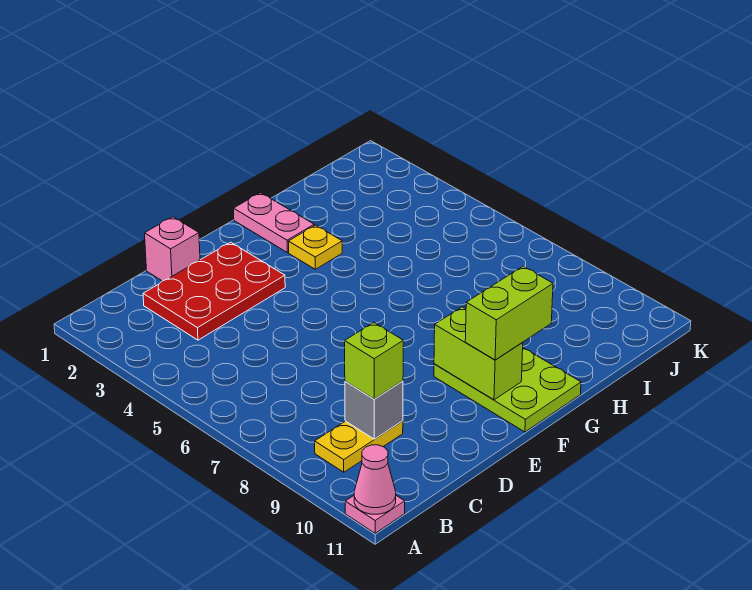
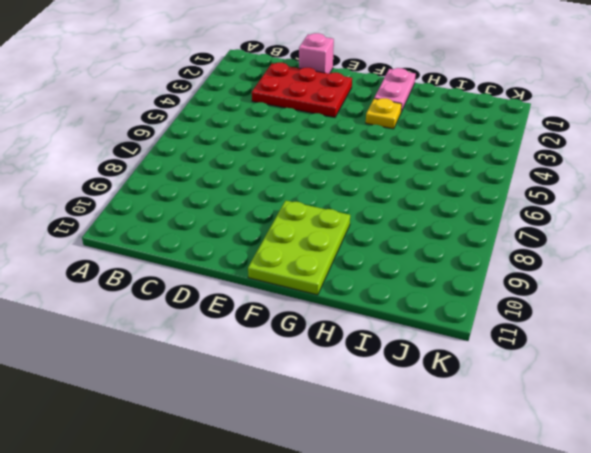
none -> pink 1x1 plate [345,496,405,533]
none -> yellow 1x2 plate [315,421,403,472]
none -> pink 1x1 cone [354,445,396,514]

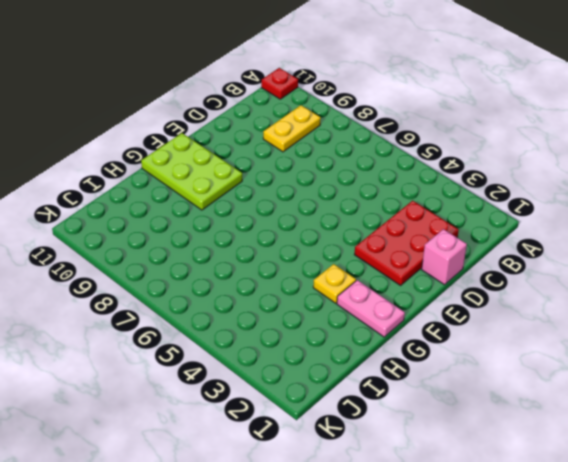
red 1x1 plate [261,68,298,99] -> pink 1x1 plate [345,496,405,533]
none -> pink 1x1 cone [354,445,396,514]
none -> grey 1x1 brick [345,381,403,439]
none -> lime 1x2 brick [434,307,523,400]

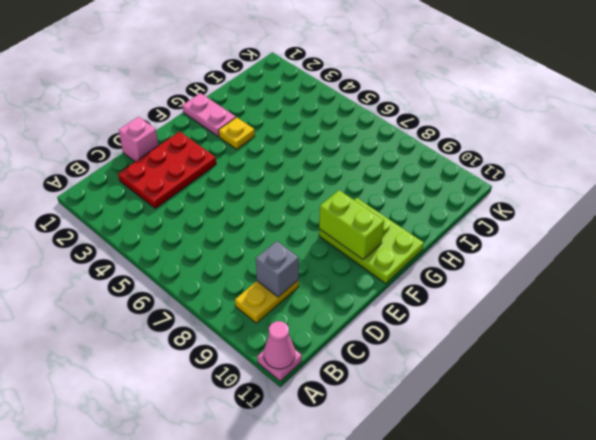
none -> lime 1x1 brick [345,322,403,399]
none -> lime 1x2 brick [465,266,553,360]

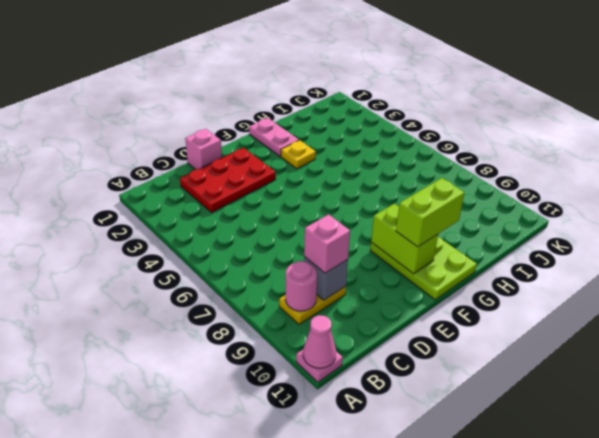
pink 1x1 round brick [286,261,317,311] -> none
pink 1x1 brick [304,214,350,273] -> lime 1x1 brick [345,322,403,399]

